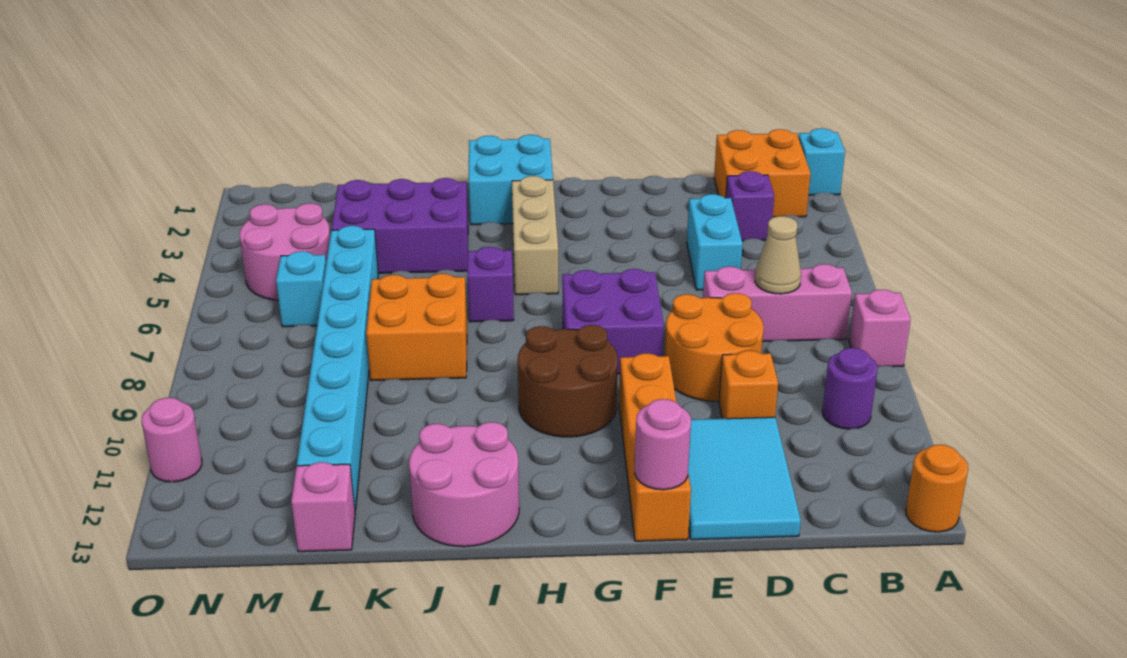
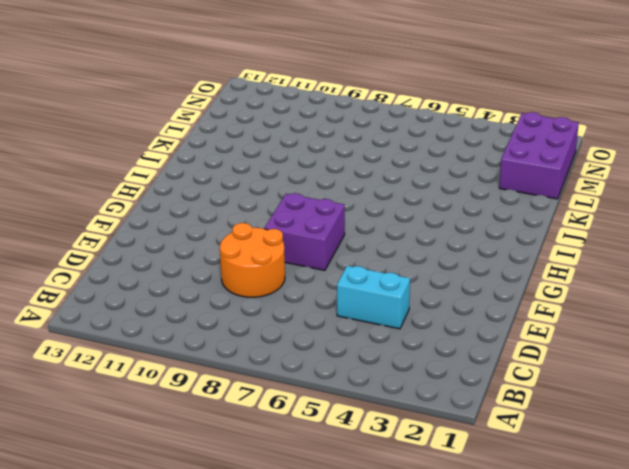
purple 2x3 brick [499,112,579,199] -> purple 2x3 brick moved to [331,178,468,273]
none -> cyan 1x1 brick [798,128,845,195]
none -> pink 1x1 brick [849,290,911,367]
none -> orange 1x1 round brick [906,445,968,532]

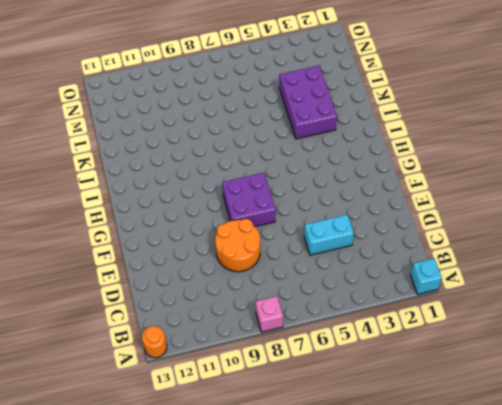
none -> orange 2x2 brick [714,129,811,217]
none -> pink 1x3 brick [703,264,852,342]
none -> purple 1x1 round brick [822,348,878,429]

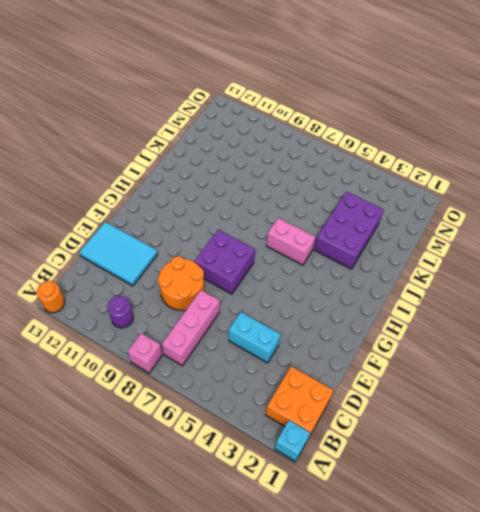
pink 1x2 brick [266,218,315,265] -> purple 1x1 brick [467,247,514,322]
none -> purple 1x1 brick [726,171,774,241]
none -> orange 1x1 brick [719,351,778,419]
none -> orange 1x4 brick [619,353,691,541]

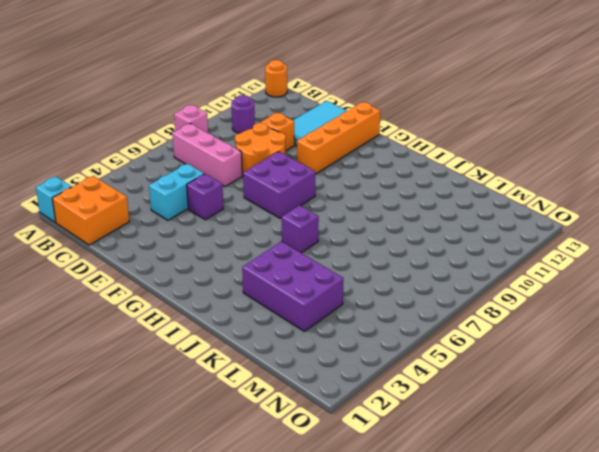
purple 1x1 brick [187,174,224,220] -> purple 1x1 brick moved to [726,171,774,241]
none -> brown 2x2 round brick [518,325,618,437]
none -> cyan 2x2 brick [469,135,553,225]
none -> tan 1x3 brick [512,176,558,295]

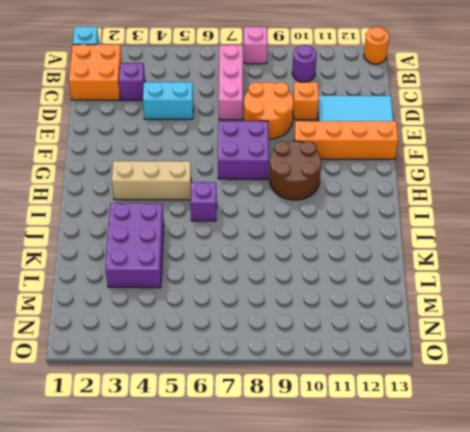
none -> cyan 2x2 brick [469,135,553,225]
none -> pink 2x2 round brick [409,422,519,547]
none -> orange 2x2 brick [366,274,467,381]

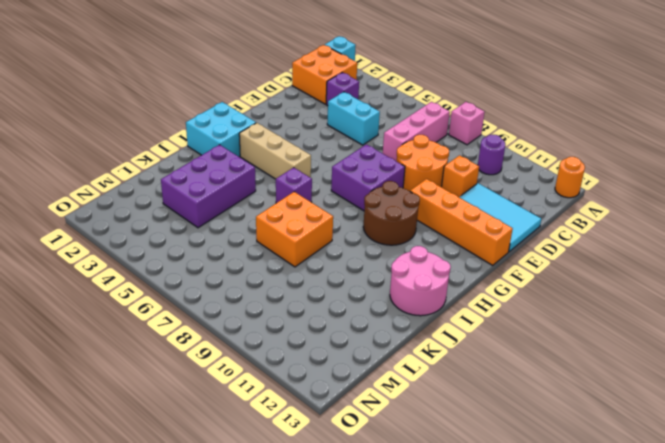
none -> cyan 1x8 brick [297,226,378,511]
none -> pink 1x1 brick [291,462,355,552]
none -> pink 2x2 round brick [239,203,330,300]

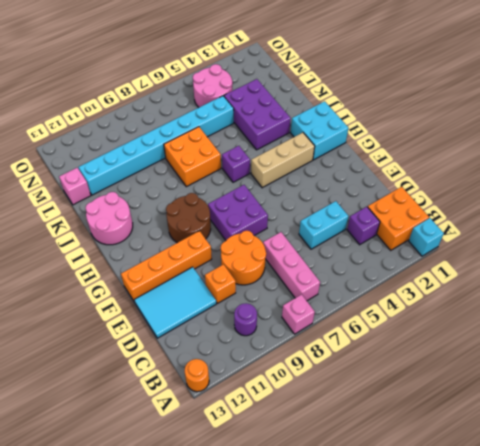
none -> cyan 1x1 brick [276,251,326,327]
none -> pink 1x1 round brick [142,398,202,482]
none -> tan 1x1 cone [755,216,801,294]

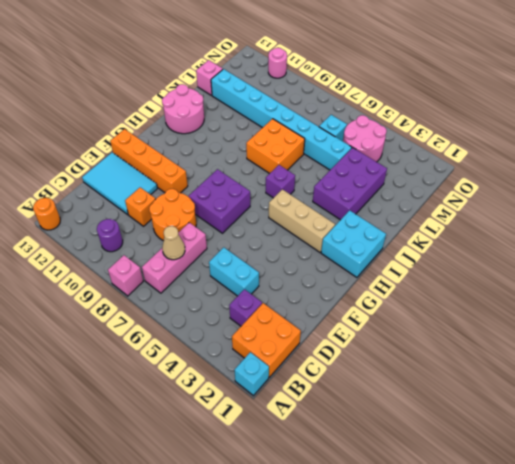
none -> brown 2x2 round brick [518,325,618,437]
none -> pink 1x1 round brick [635,399,691,490]

